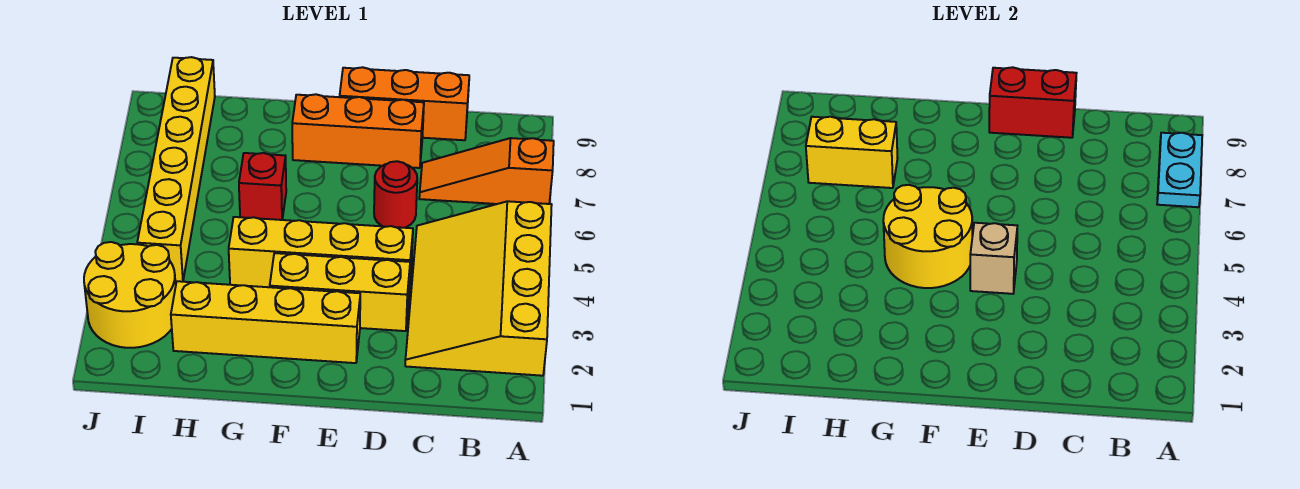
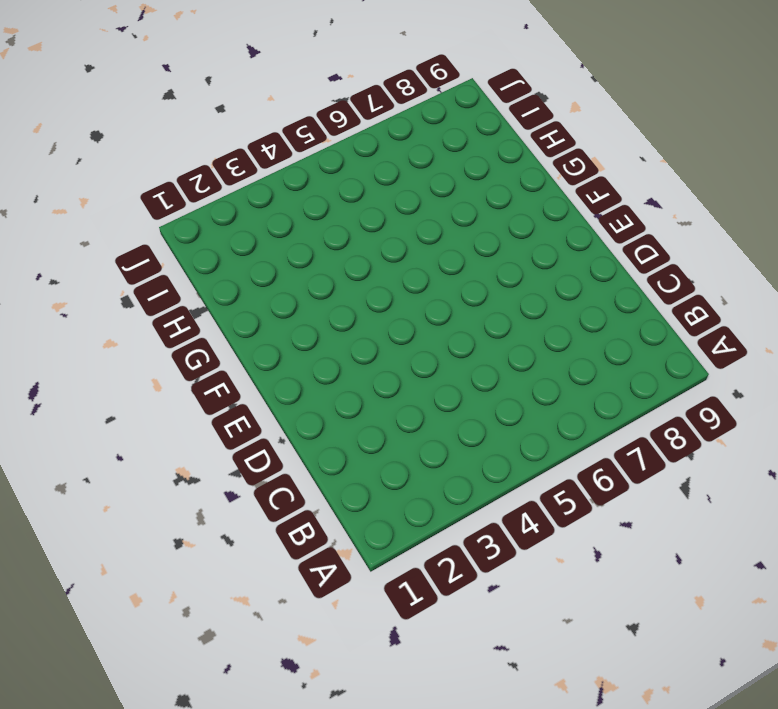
none -> yellow 3x4 slope [405,201,552,376]
none -> orange 1x3 slope [419,138,554,204]
none -> orange 1x3 brick [340,67,469,140]

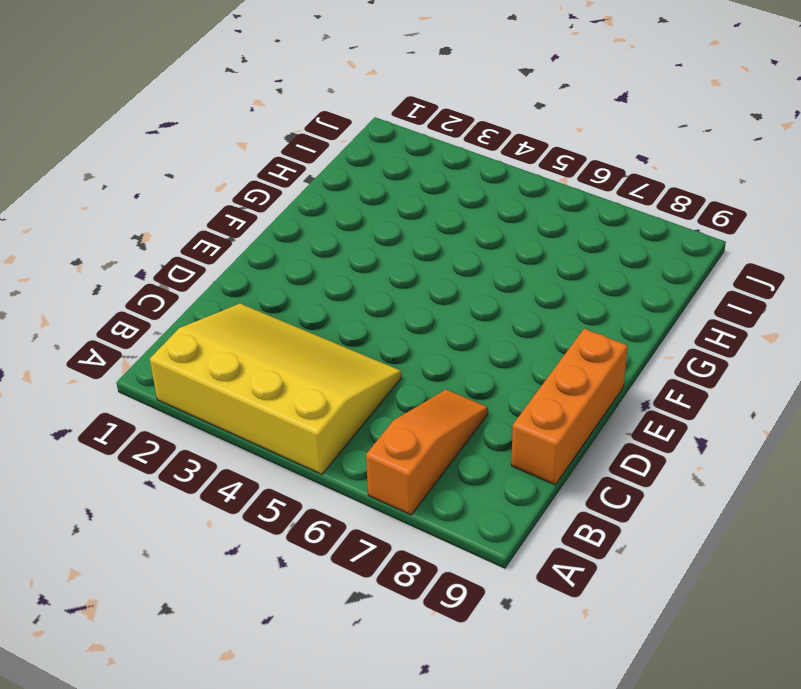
none -> yellow 1x3 brick [270,253,410,331]
none -> yellow 1x4 brick [229,217,413,290]
none -> red 1x1 round brick [374,161,417,228]

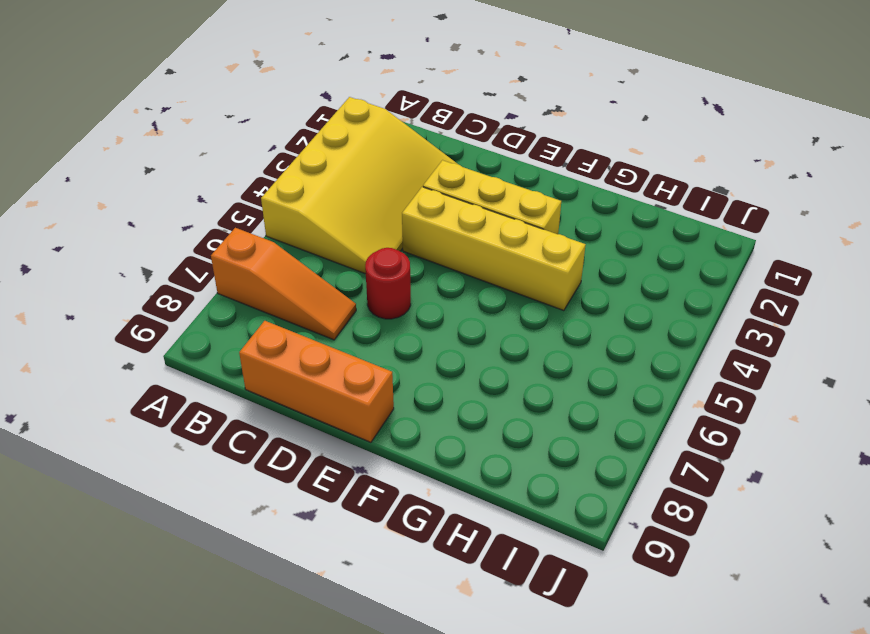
none -> orange 1x3 brick [292,94,424,168]
none -> yellow 1x4 brick [171,281,360,363]
none -> red 1x1 brick [239,153,286,220]

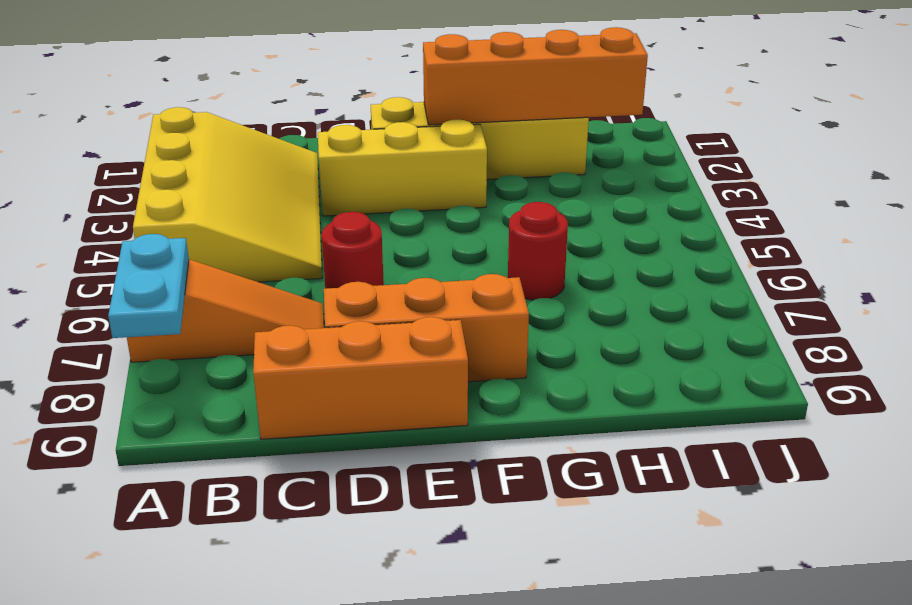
orange 1x4 brick [423,27,648,125] -> none
red 1x1 round brick [508,202,568,300] -> red 1x1 brick [239,153,286,220]
none -> yellow 1x4 brick [229,217,413,290]
none -> yellow 2x2 round brick [84,242,176,348]
none -> yellow 1x6 brick [137,57,215,282]

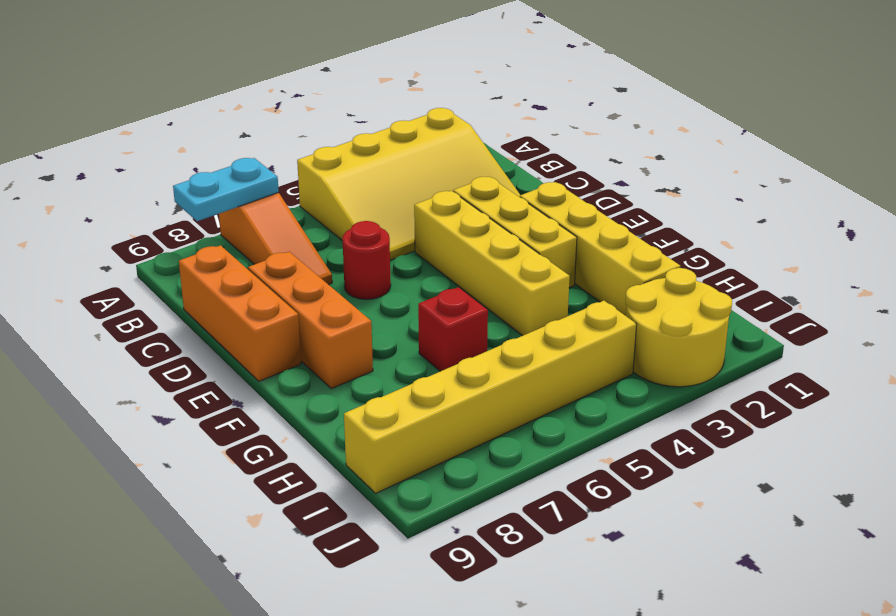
none -> red 1x2 brick [989,67,1076,138]
none -> tan 1x1 brick [970,223,1017,294]
none -> yellow 2x2 round brick [883,185,972,288]

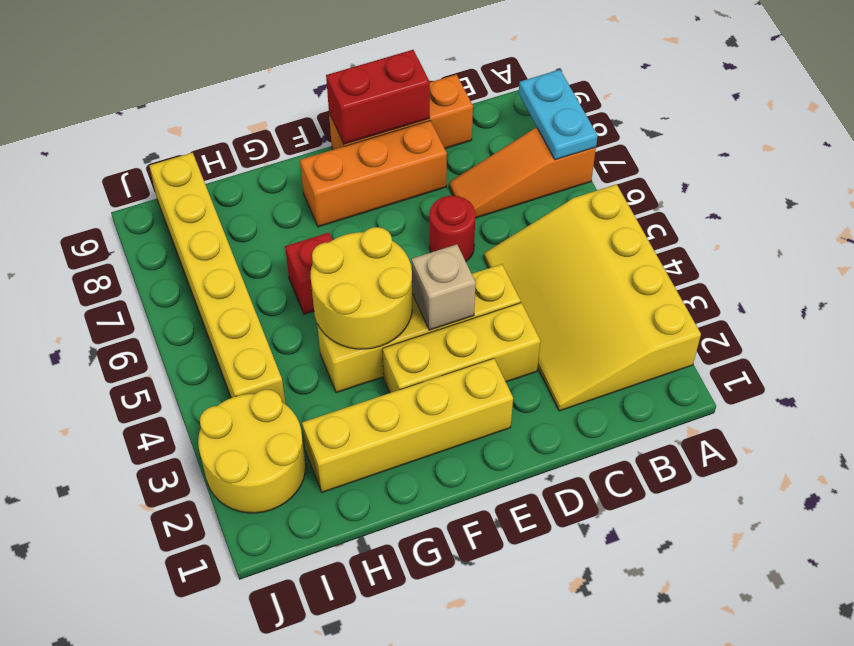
none -> yellow 1x2 brick [806,117,898,188]

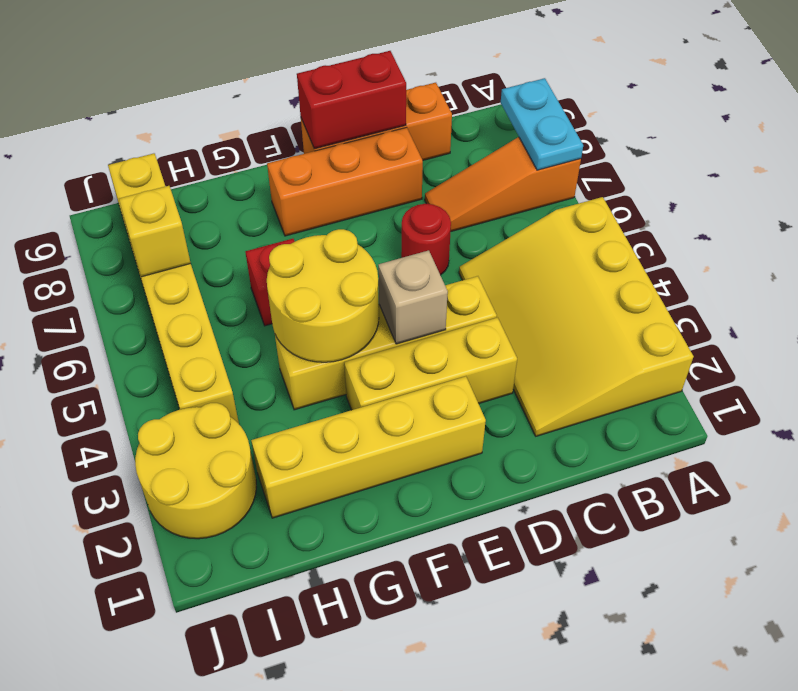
yellow 1x1 brick [119,186,191,277] -> yellow 1x2 brick [806,117,898,188]

